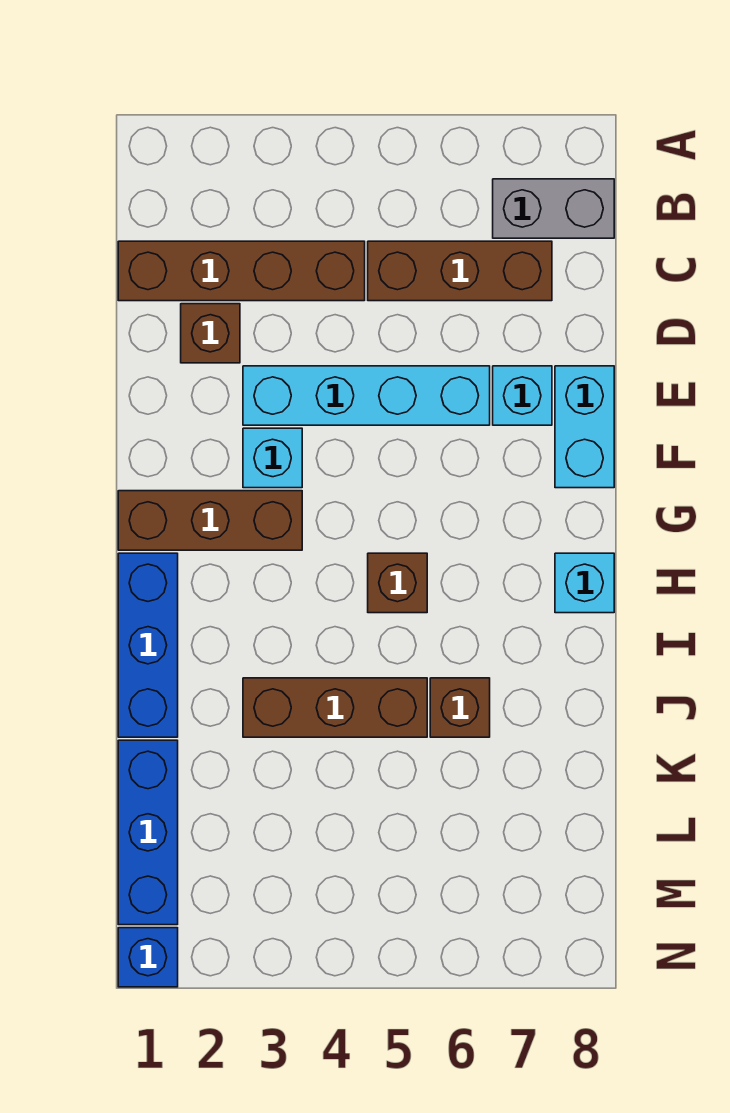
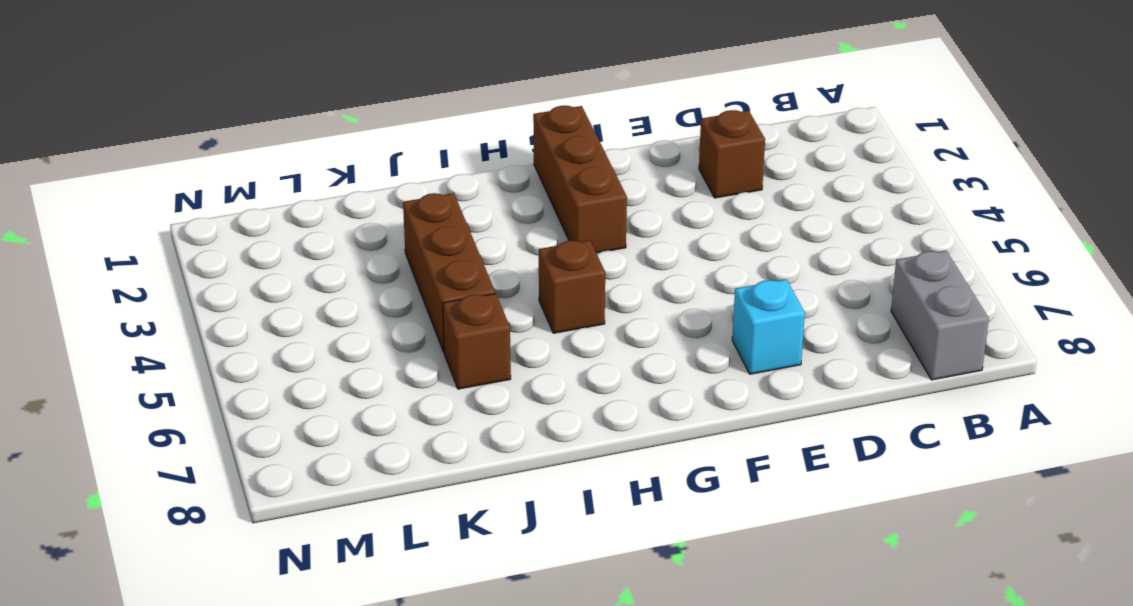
none -> brown 1x4 brick [118,241,365,301]
none -> brown 1x3 brick [368,241,552,301]
none -> cyan 1x4 brick [243,366,490,425]

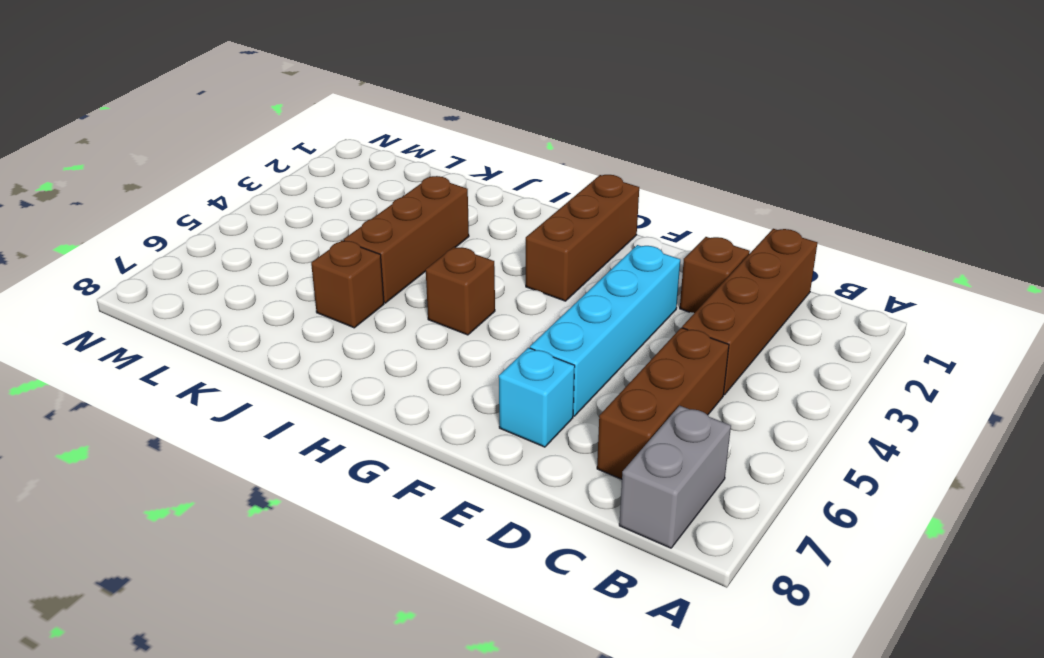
none -> cyan 1x2 brick [555,366,614,488]
none -> cyan 1x1 brick [243,428,302,488]
none -> blue 1x3 brick [118,553,178,737]

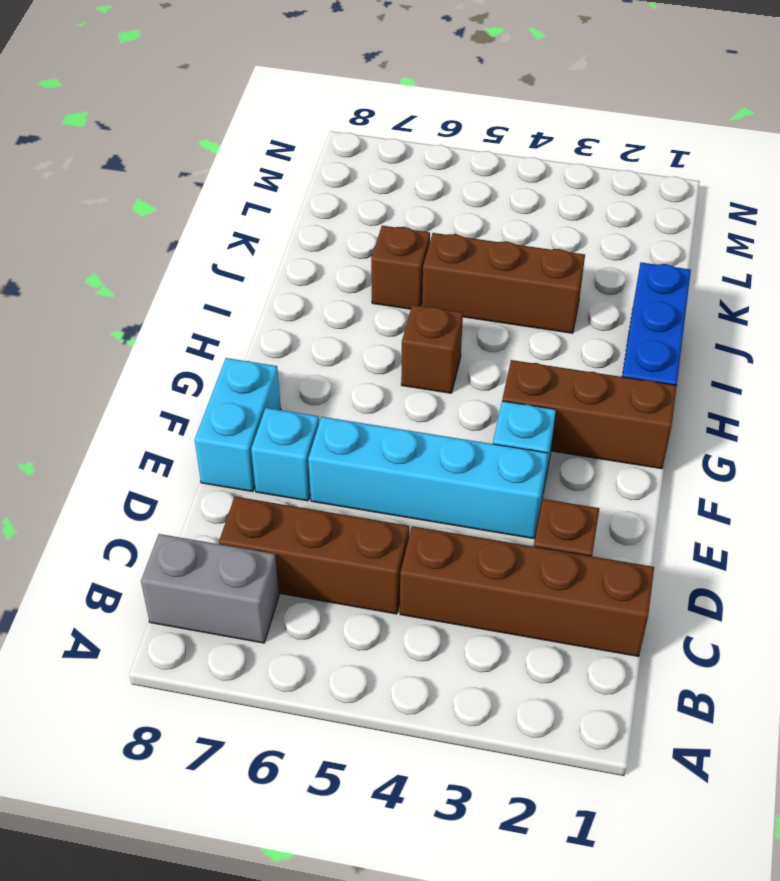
none -> cyan 1x1 brick [555,553,614,613]
none -> blue 1x3 brick [118,740,178,925]
none -> blue 1x1 brick [118,928,178,987]

